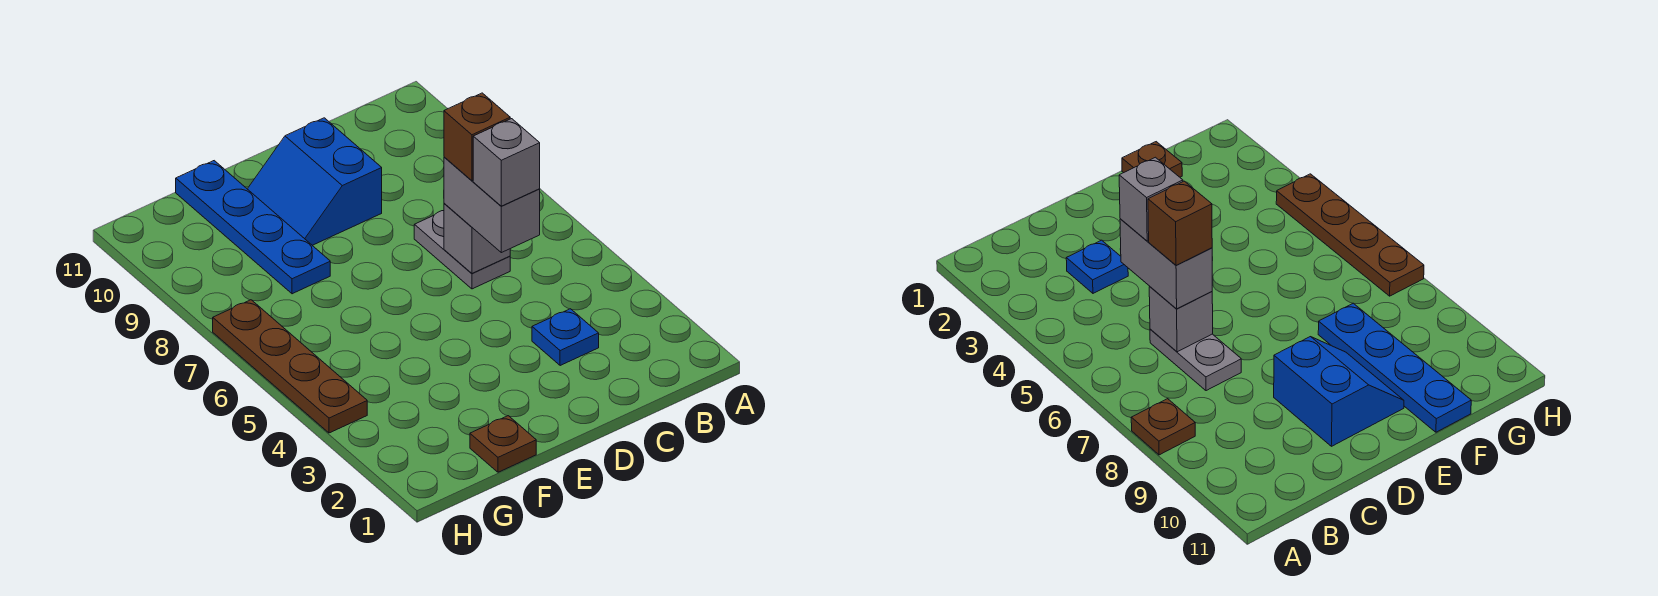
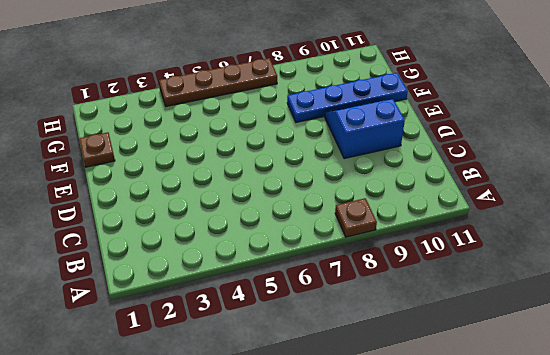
none -> blue 1x1 plate [532,309,599,366]
none -> grey 1x2 plate [414,210,510,289]

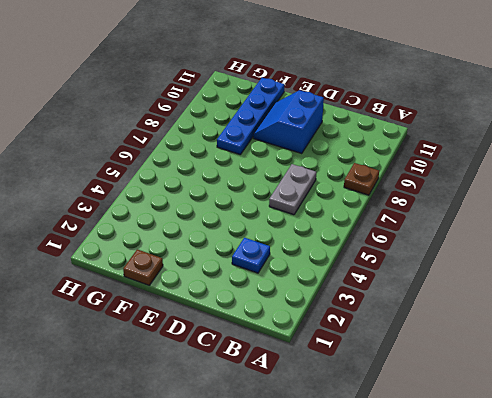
none -> brown 1x4 plate [213,300,367,433]
none -> grey 1x1 brick [444,203,510,273]

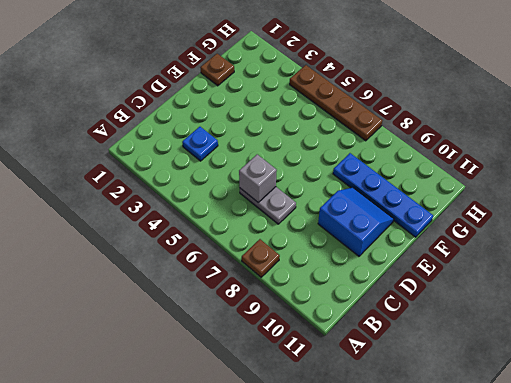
none -> grey 1x2 brick [444,157,540,253]
none -> grey 1x1 brick [473,119,540,206]

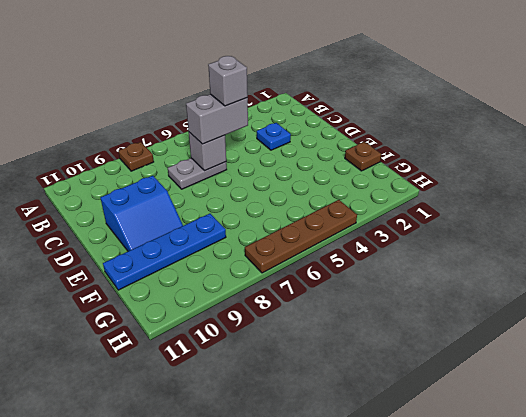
none -> brown 1x1 brick [444,93,510,181]

